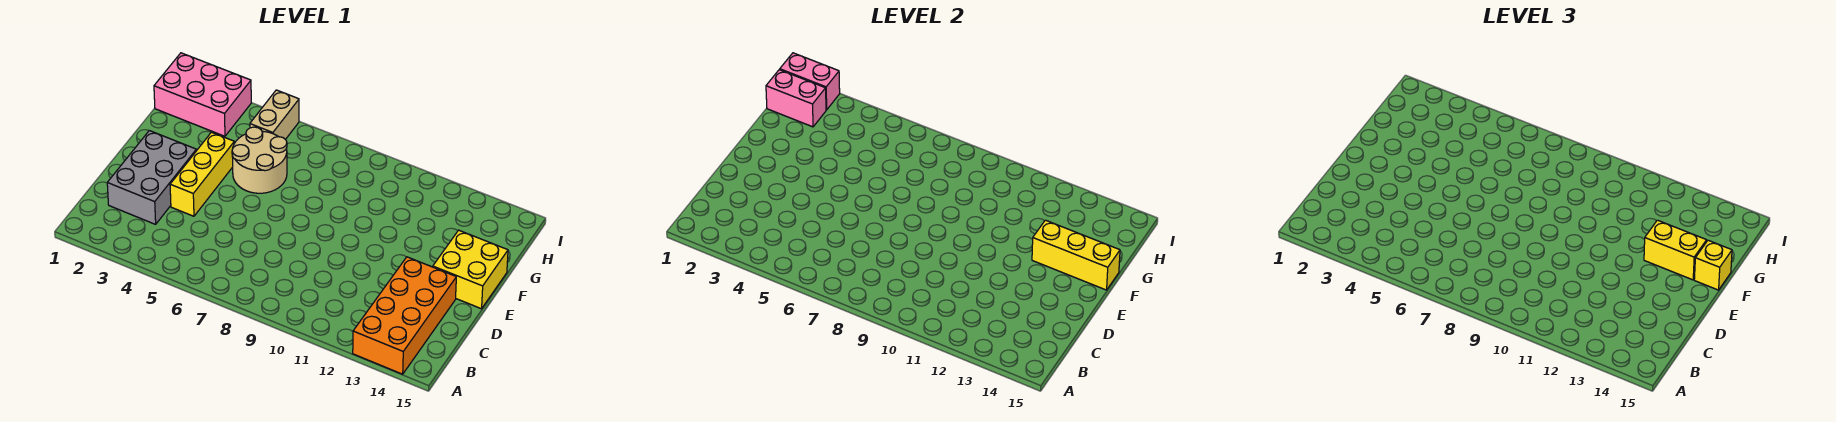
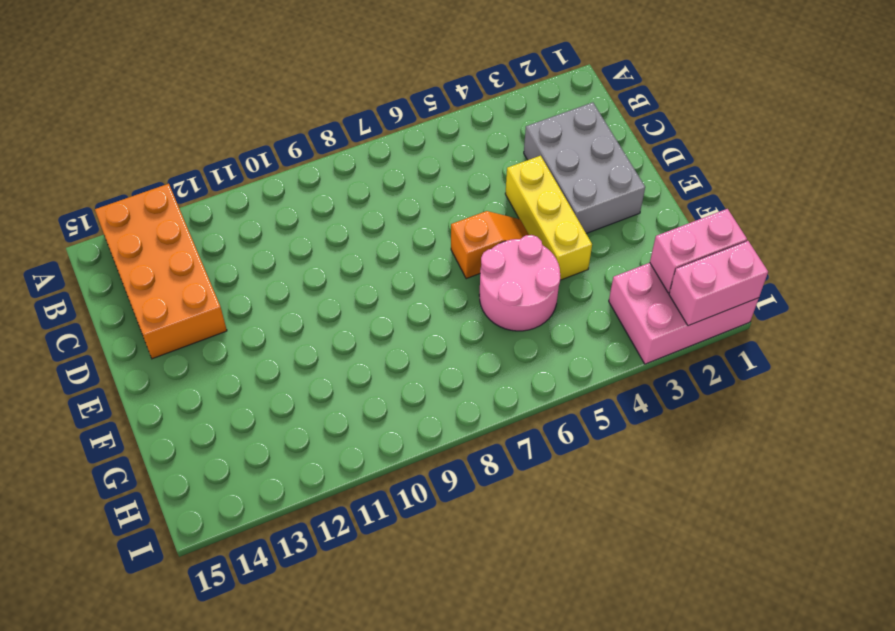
orange 1x2 slope [451,211,529,279] -> none
pink 2x2 round brick [479,235,560,331] -> tan 2x2 round brick [232,127,287,193]
none -> yellow 2x2 brick [433,230,508,309]
none -> tan 1x2 brick [250,90,299,139]
none -> yellow 1x3 brick [1032,220,1120,290]

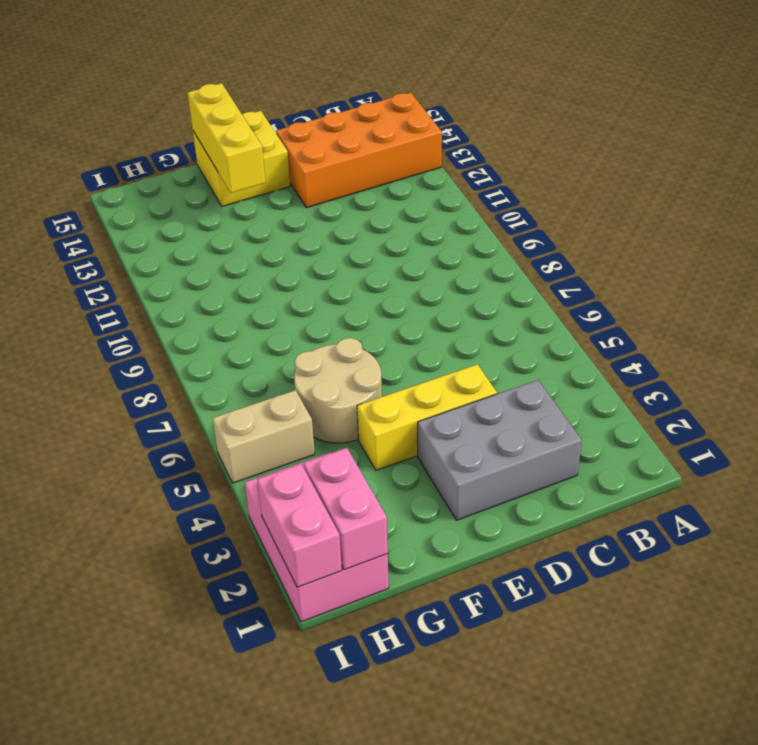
none -> yellow 1x2 brick [1644,220,1707,280]
none -> yellow 1x1 brick [1694,240,1732,290]

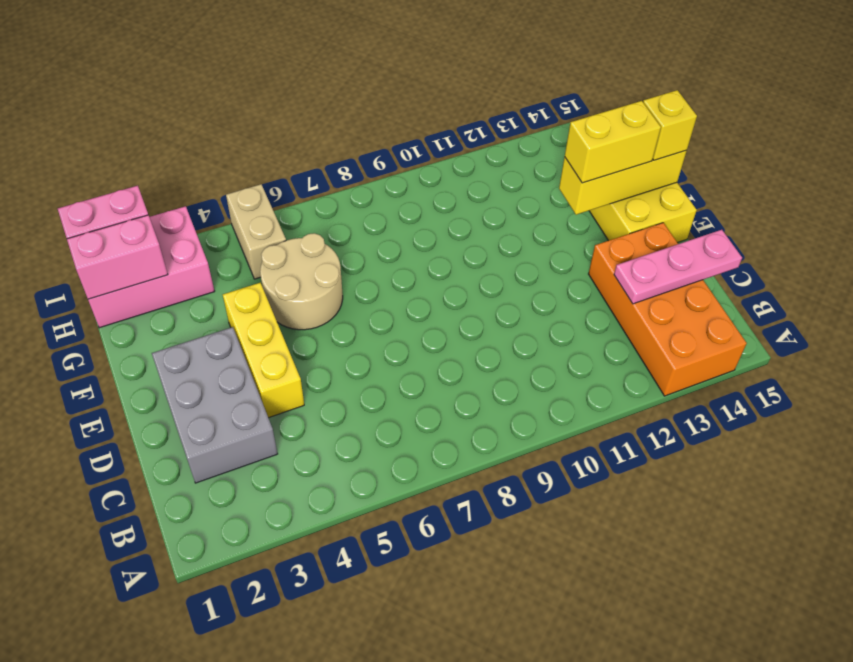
pink 1x3 plate [614,230,742,304] -> none

